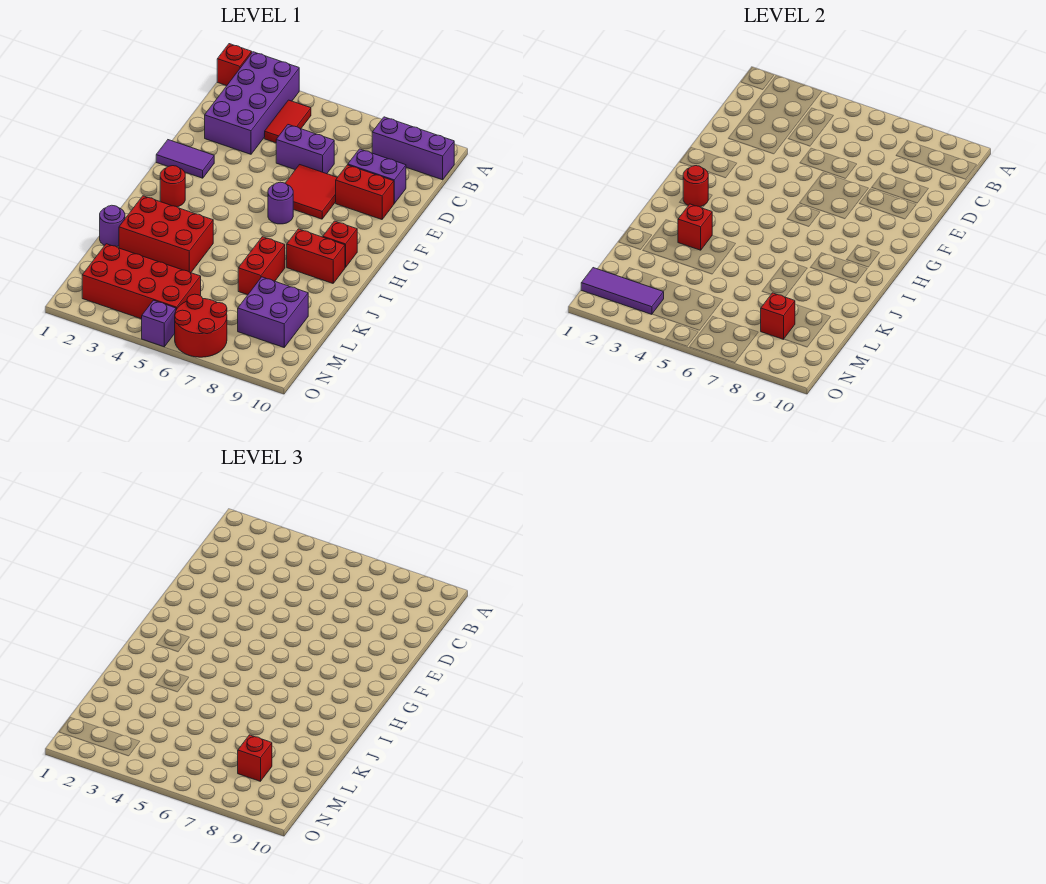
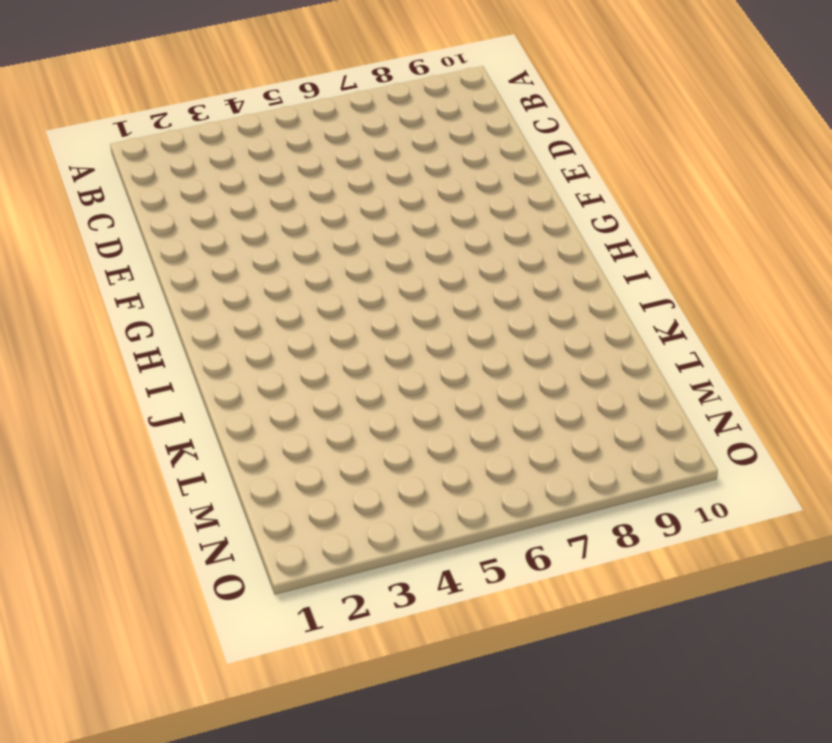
none -> red 1x1 brick [217,44,252,86]
none -> purple 2x4 brick [205,52,299,154]
none -> red 1x2 tile [265,100,311,143]

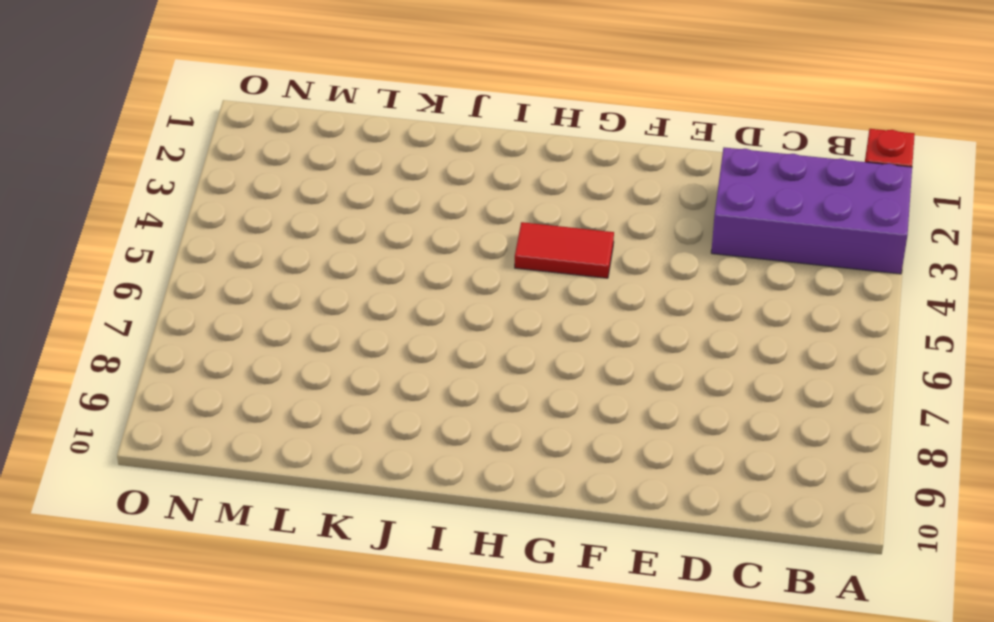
red 1x2 tile [515,222,614,278] -> red 1x2 tile moved to [265,100,311,143]
none -> purple 1x3 brick [372,117,454,180]
none -> purple 1x2 brick [276,125,334,174]
none -> purple 1x2 brick [348,149,406,203]

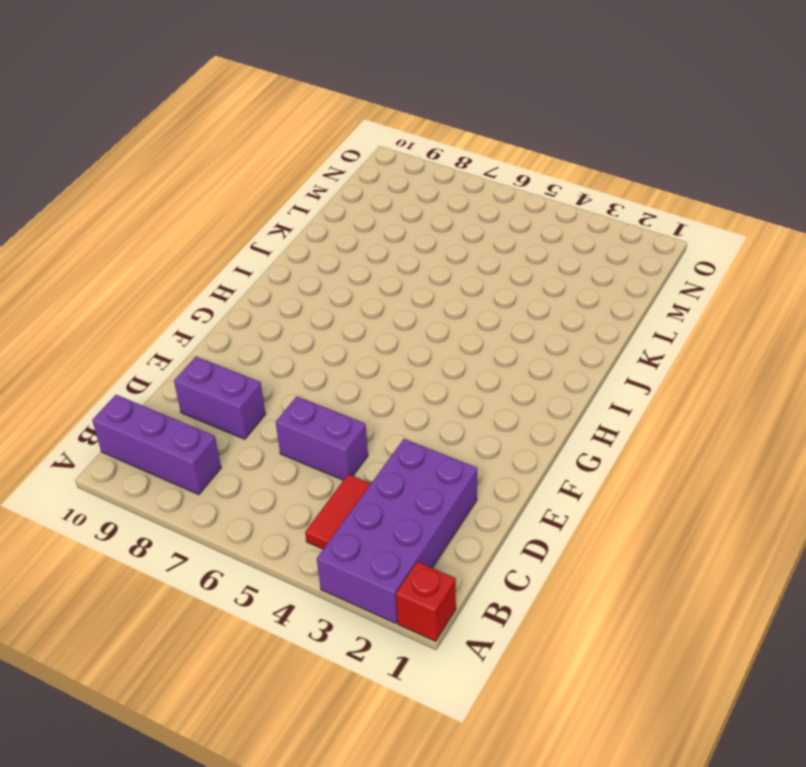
none -> red 2x2 tile [285,165,337,219]
none -> red 1x2 brick [336,165,394,219]
none -> purple 1x2 tile [156,140,214,178]

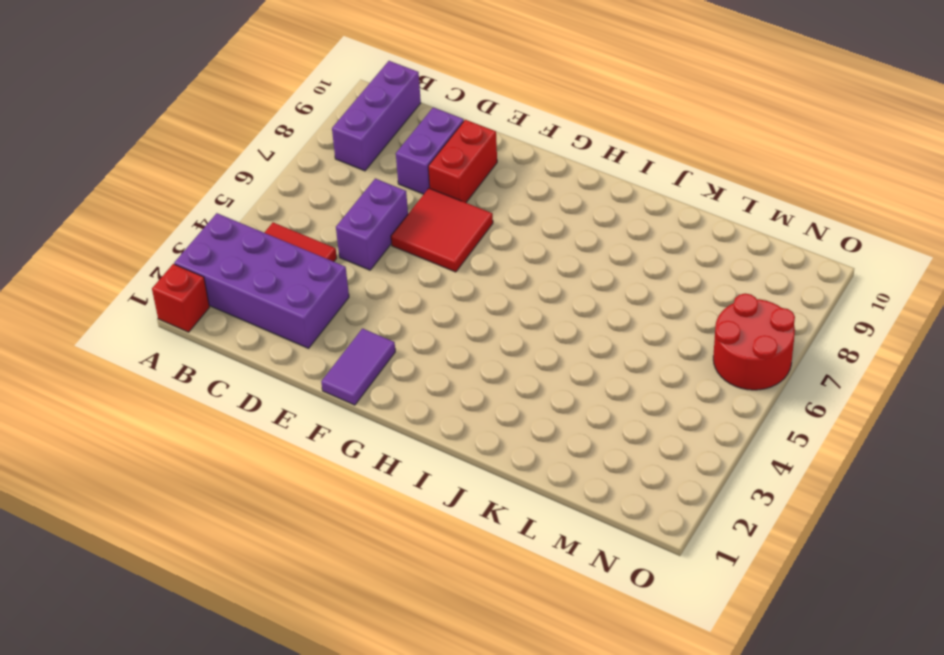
none -> purple 1x1 round brick [268,182,293,224]
none -> red 1x1 round brick [160,166,185,207]
none -> red 1x1 brick [323,221,357,268]

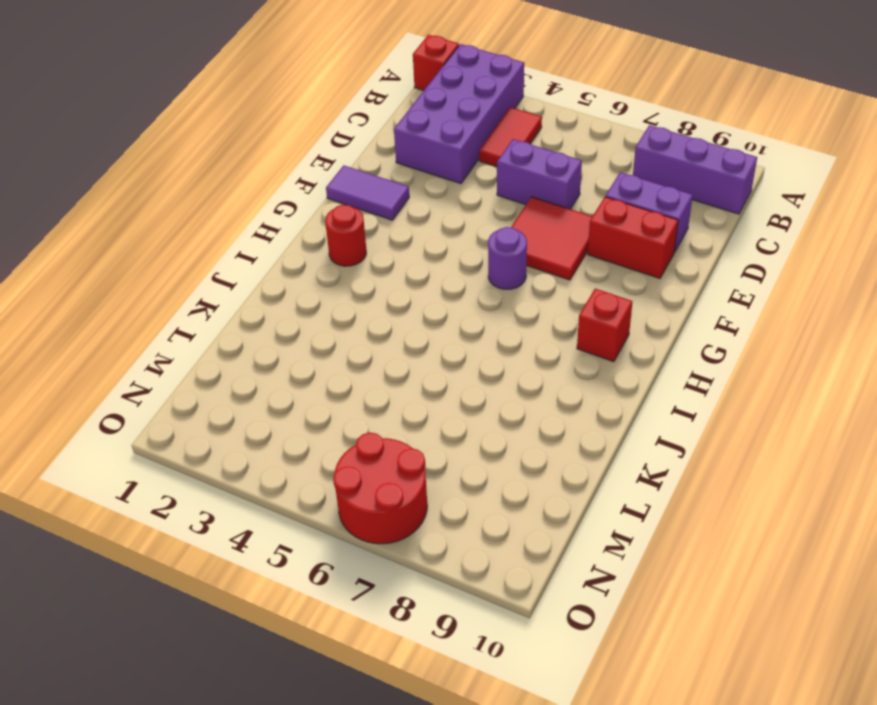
none -> red 1x2 brick [287,229,345,283]
none -> red 2x3 brick [119,196,213,273]
none -> red 1x2 brick [238,237,285,295]

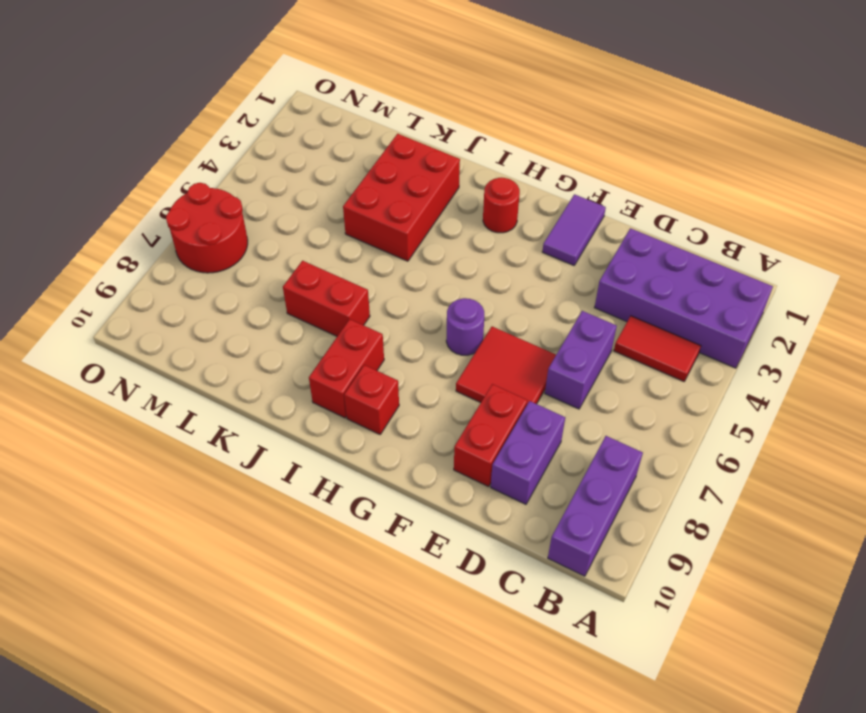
none -> red 1x1 brick [217,44,252,86]
none -> purple 1x1 round brick [100,205,125,247]
none -> purple 2x2 brick [238,277,308,347]

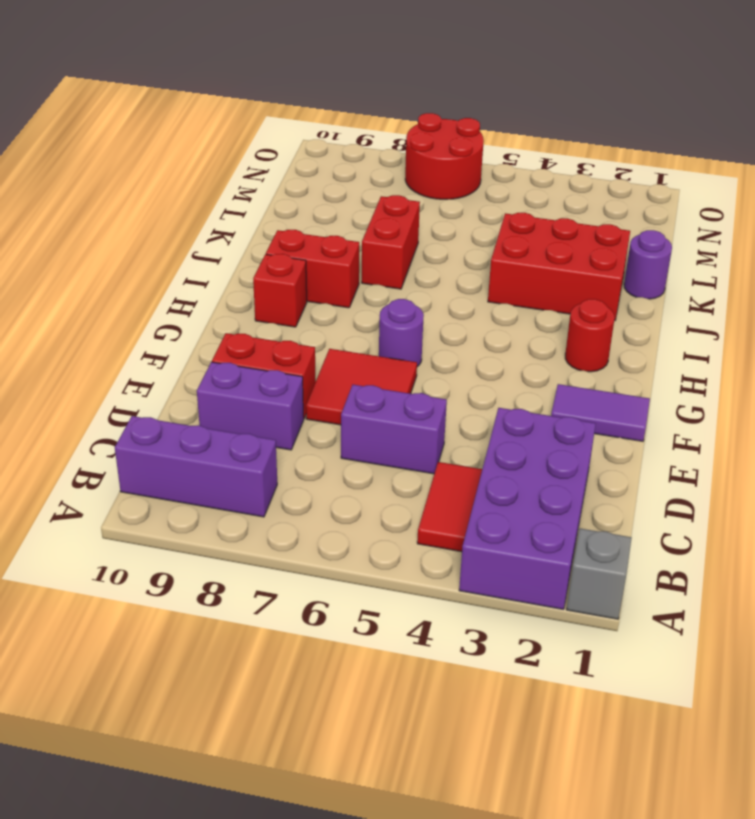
grey 1x1 brick [566,529,632,619] -> red 1x1 brick [217,44,252,86]
none -> purple 2x2 brick [238,277,308,347]
none -> red 2x4 brick [82,244,201,319]
none -> purple 1x1 brick [142,300,176,347]

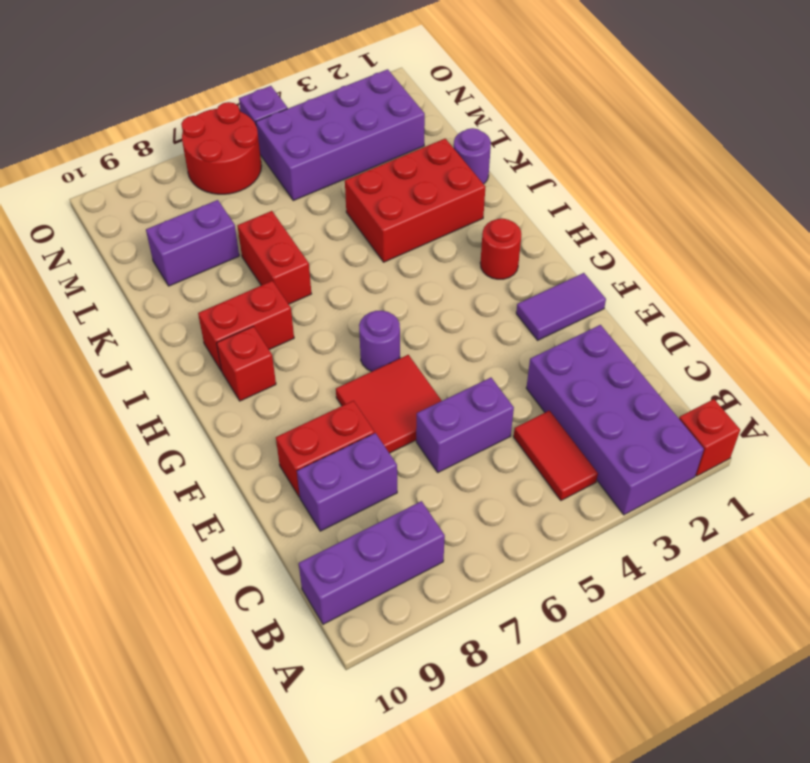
purple 1x2 brick [146,200,239,286] -> purple 2x2 brick [238,277,308,347]
purple 2x4 brick [256,69,425,200] -> red 2x4 brick [82,244,201,319]
none -> red 1x1 round brick [683,166,708,207]
none -> red 1x1 brick [678,204,712,250]
none -> red 1x1 brick [761,293,795,339]

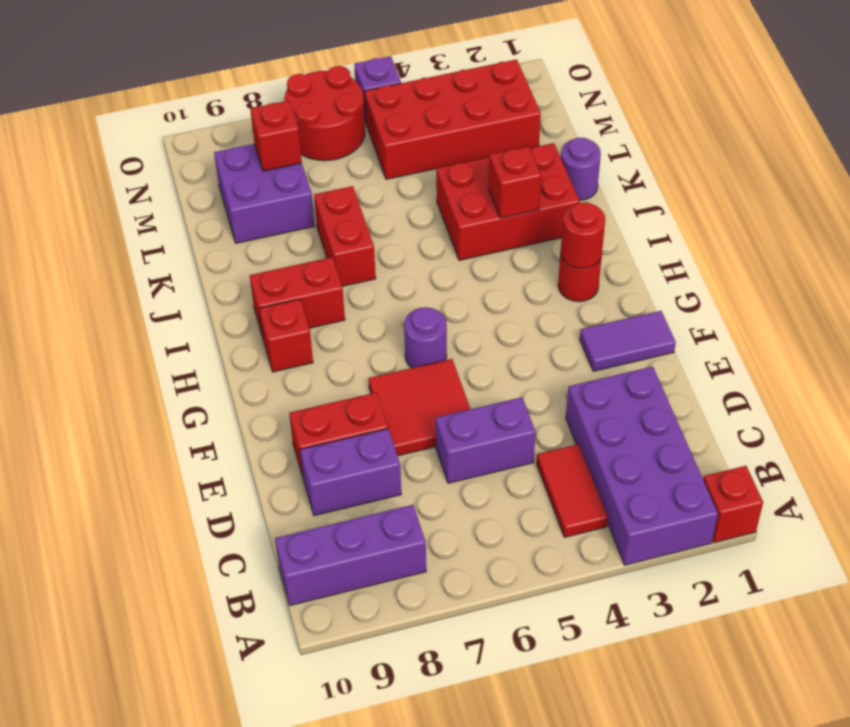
none -> purple 1x3 tile [581,268,664,314]
none -> red 1x1 brick [238,735,272,781]

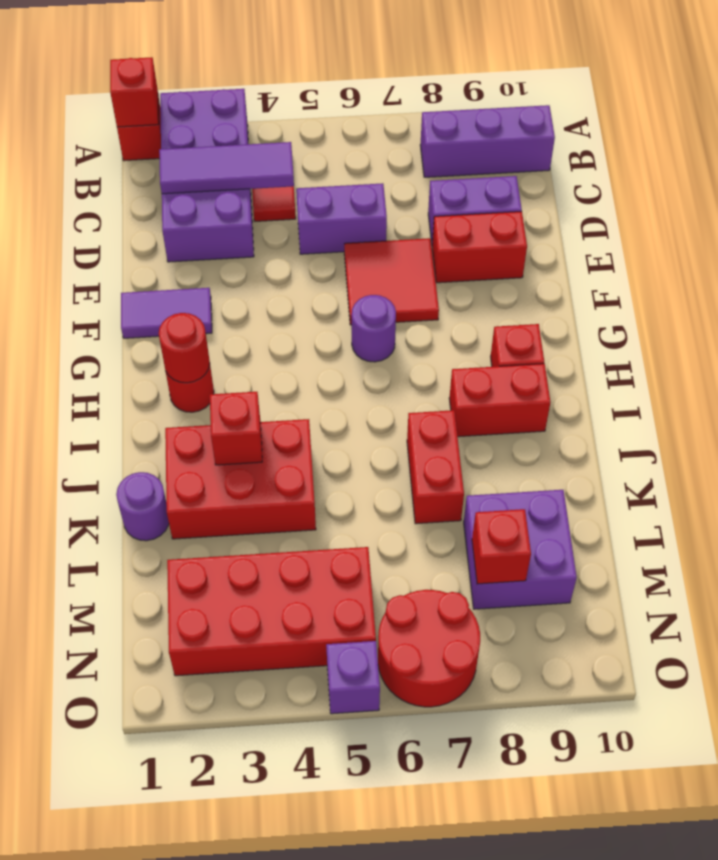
red 1x1 brick [110,57,159,127] -> red 1x1 brick moved to [238,735,272,781]
purple 1x3 tile [159,142,294,194] -> purple 1x3 tile moved to [581,268,664,314]

